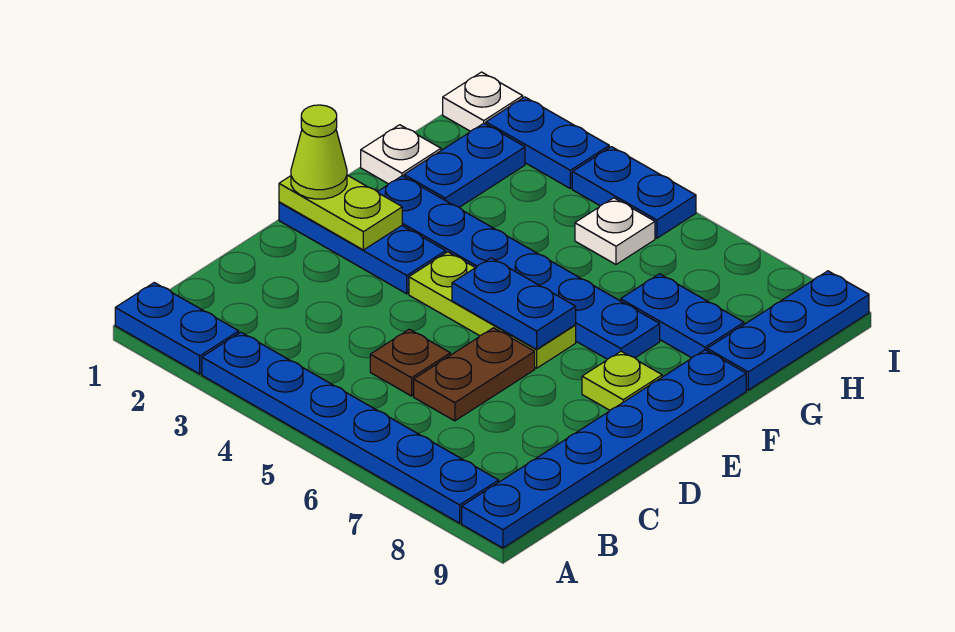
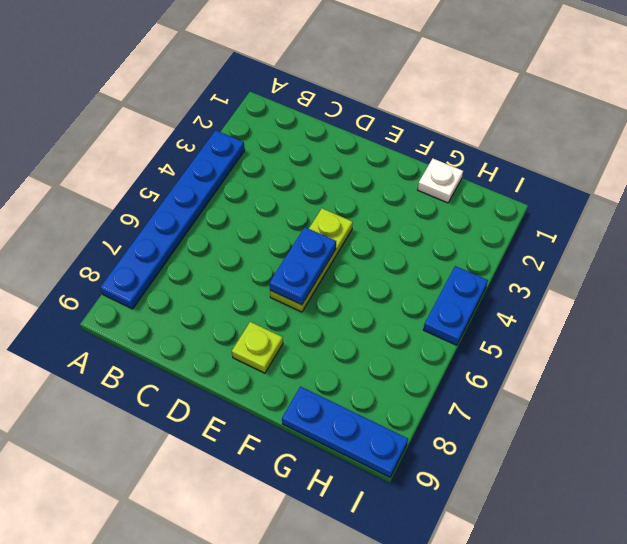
none -> blue 1x2 plate [115,283,239,374]
none -> blue 1x6 plate [462,350,746,548]
none -> brown 1x1 plate [370,329,450,396]

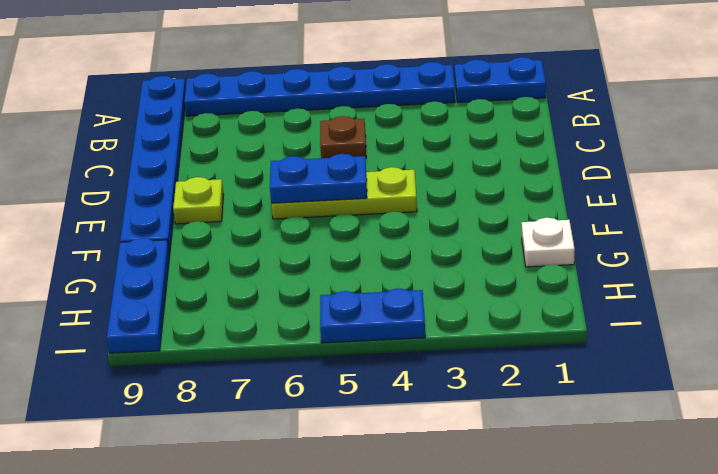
none -> brown 1x2 plate [414,328,535,421]
none -> blue 1x3 plate [279,202,446,294]
none -> blue 1x6 plate [378,176,660,359]

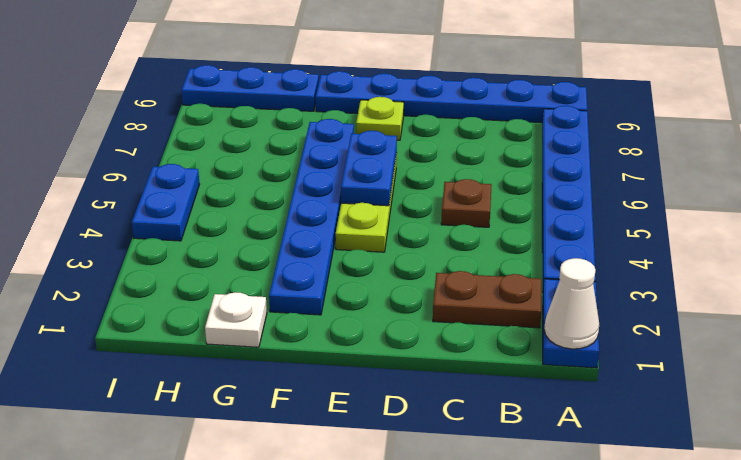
white 1x1 cone [544,258,599,349] -> none
brown 1x2 plate [433,271,541,328] -> brown 1x2 plate moved to [414,328,535,421]
none -> blue 1x3 plate [279,202,446,294]
none -> blue 1x2 plate [404,123,525,207]
none -> blue 1x2 plate [621,274,744,358]

